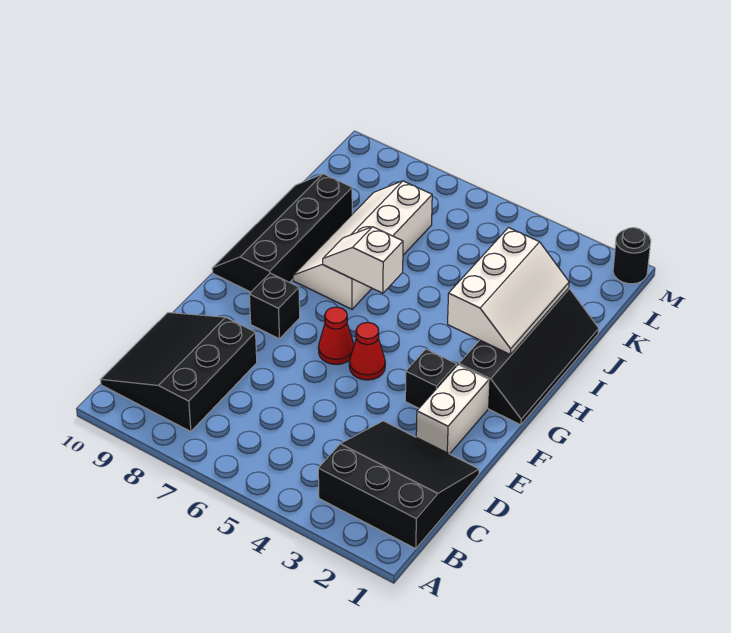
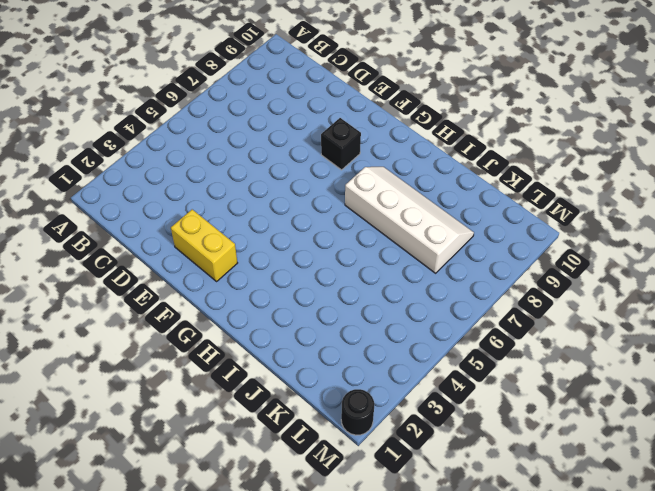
yellow 1x2 brick [171,209,237,281] -> white 1x2 brick [416,365,489,454]
none -> black 3x3 slope [318,421,479,549]
none -> black 3x3 slope [101,313,257,432]
none -> black 1x1 brick [405,349,456,408]

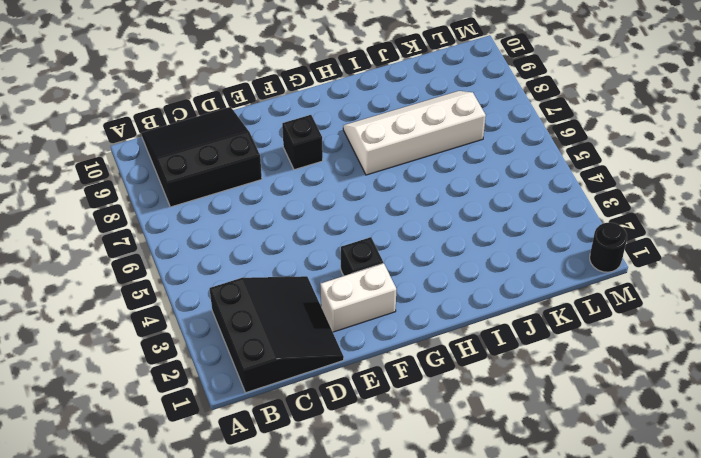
none -> red 1x1 cone [349,322,385,380]
none -> red 1x1 cone [318,307,354,365]
none -> black 2x4 slope [459,288,599,425]

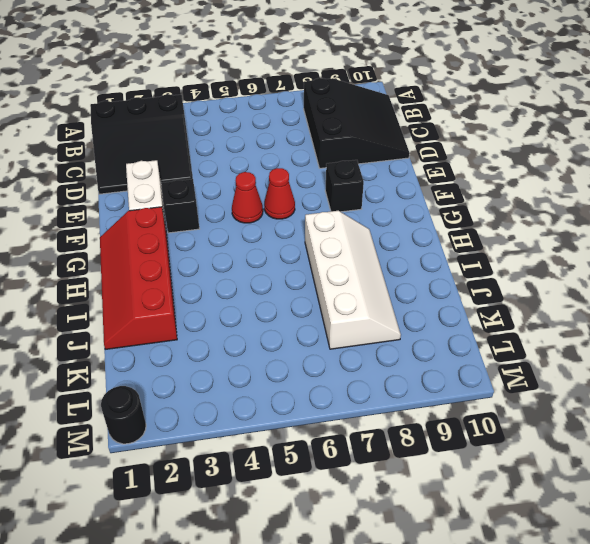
red 2x4 slope [100,207,177,349] -> black 2x4 slope [459,288,599,425]
none -> black 2x4 slope [212,174,352,292]
none -> white 2x3 slope [448,228,569,354]
none -> white 1x2 slope [323,227,403,293]

